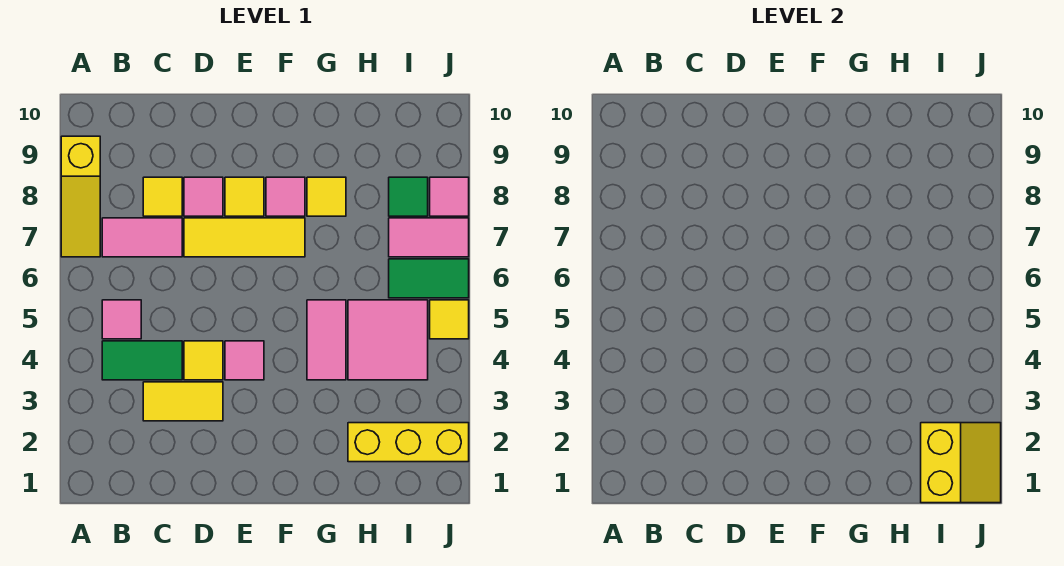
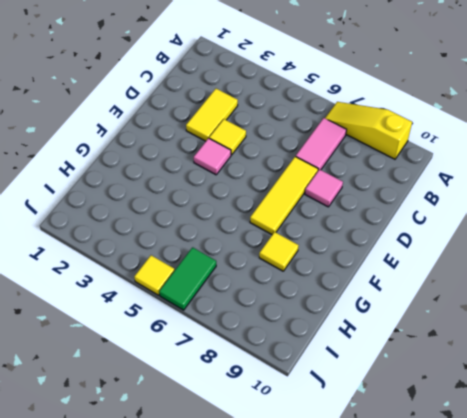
none -> green 1x2 tile [102,341,182,380]
none -> pink 1x1 tile [102,300,141,339]
none -> yellow 1x1 tile [143,177,182,216]

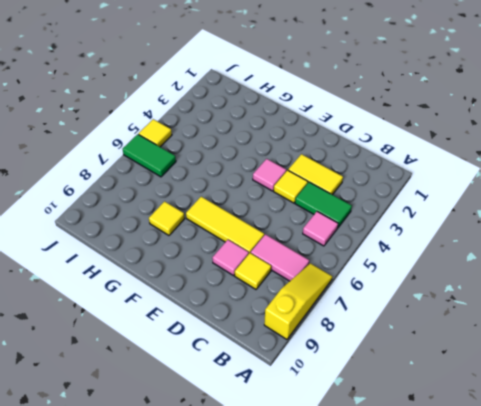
none -> yellow 1x1 tile [225,177,264,216]
none -> pink 1x1 tile [266,177,305,216]
none -> pink 1x2 tile [307,300,346,380]

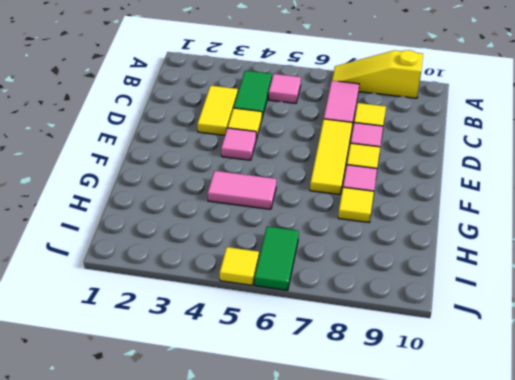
none -> yellow 1x3 brick [348,423,469,462]
none -> pink 2x2 tile [348,300,428,380]
none -> pink 1x2 tile [389,218,469,257]

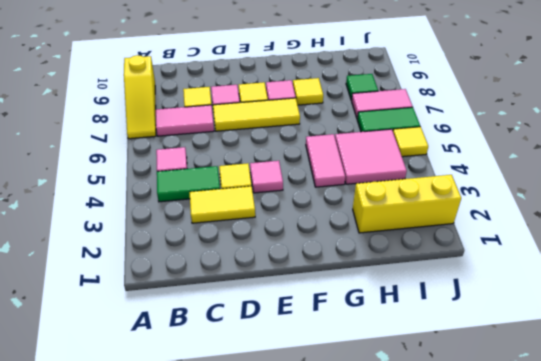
none -> pink 1x1 tile [430,177,469,216]
none -> yellow 2x2 slope [921,423,1001,503]

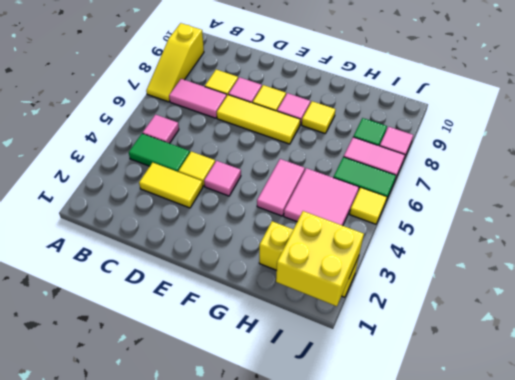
yellow 2x2 brick [276,211,364,306] -> yellow 2x2 slope [921,423,1001,503]

